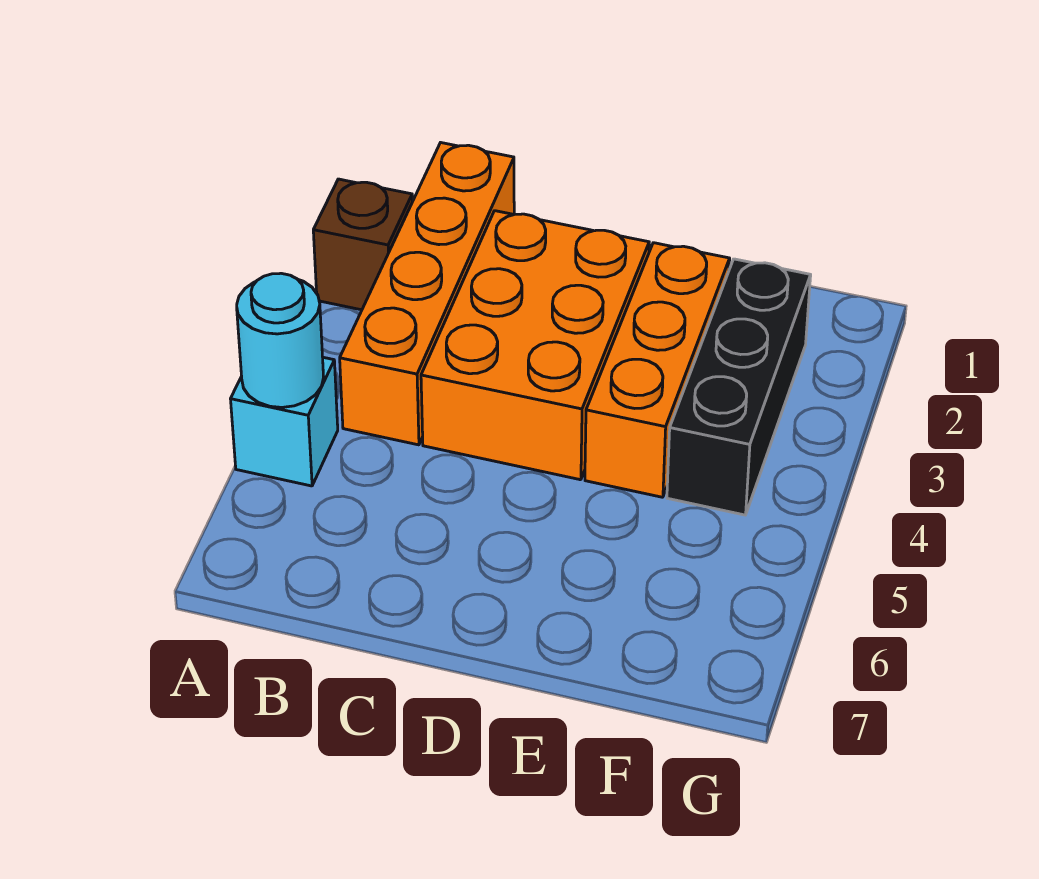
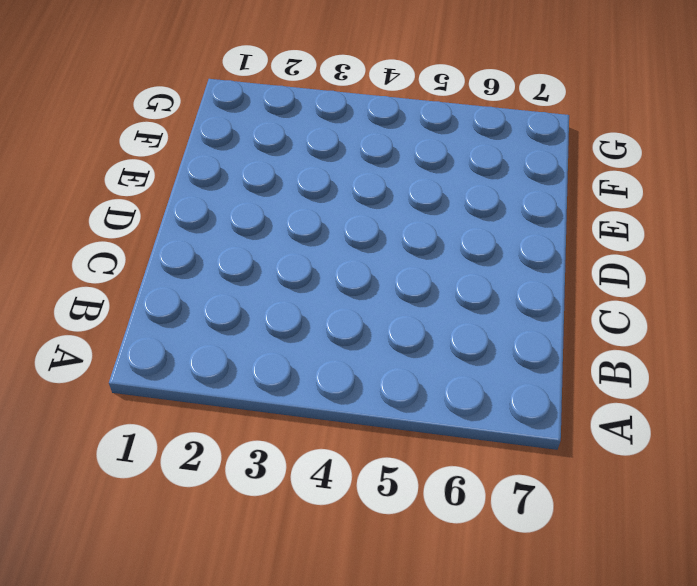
none -> brown 1x1 brick [313,179,412,310]
none -> cyan 1x1 brick [231,357,338,486]

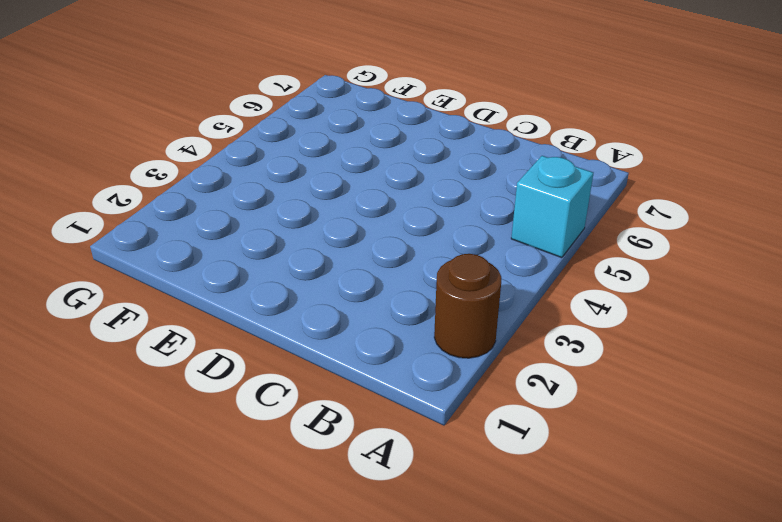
brown 1x1 round brick [434,254,501,358] -> brown 1x1 brick [313,179,412,310]
none -> orange 1x4 brick [340,143,514,445]
none -> orange 2x3 brick [421,211,649,480]

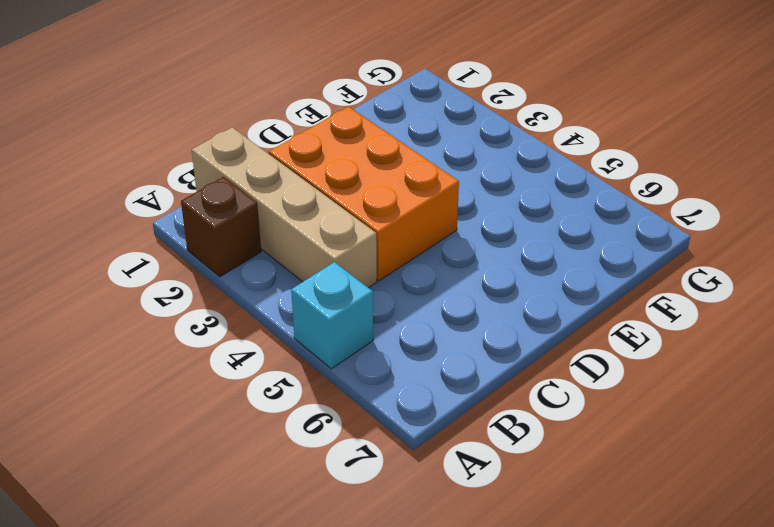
tan 1x4 brick [192,127,377,288] -> orange 1x4 brick [340,143,514,445]
none -> orange 1x3 brick [585,243,730,497]
none -> black 1x3 brick [667,259,811,515]

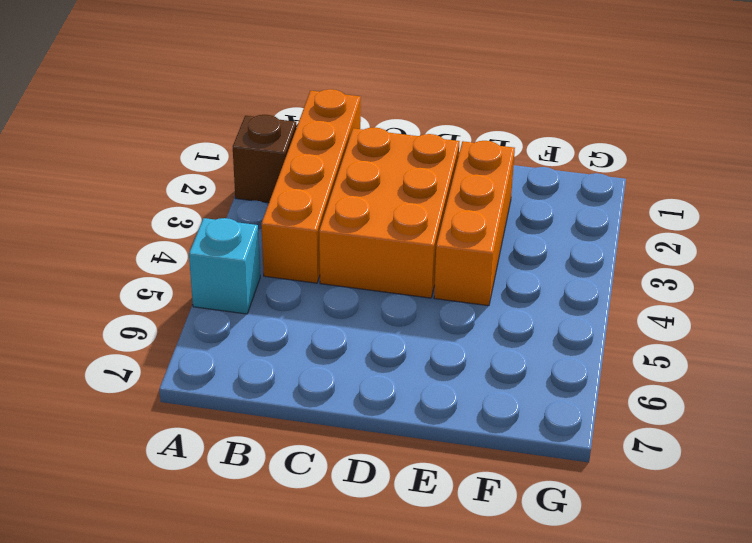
none -> black 1x3 brick [667,259,811,515]
none -> cyan 1x1 round brick [237,273,324,407]

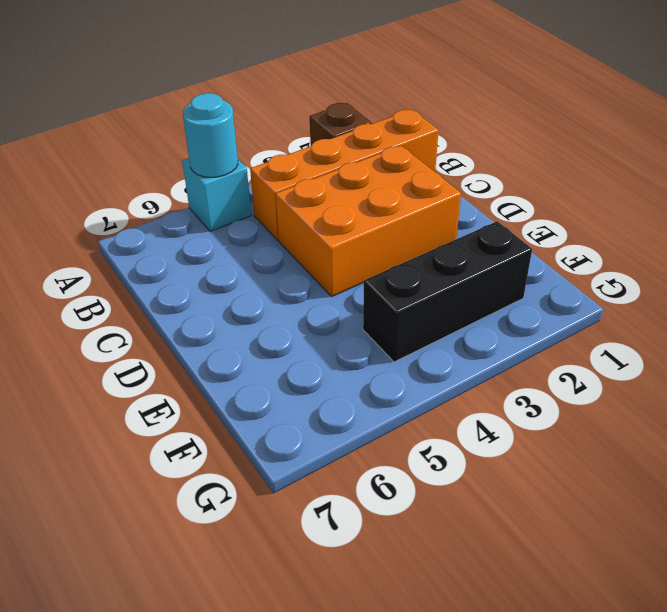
none -> orange 1x3 brick [585,243,730,497]

